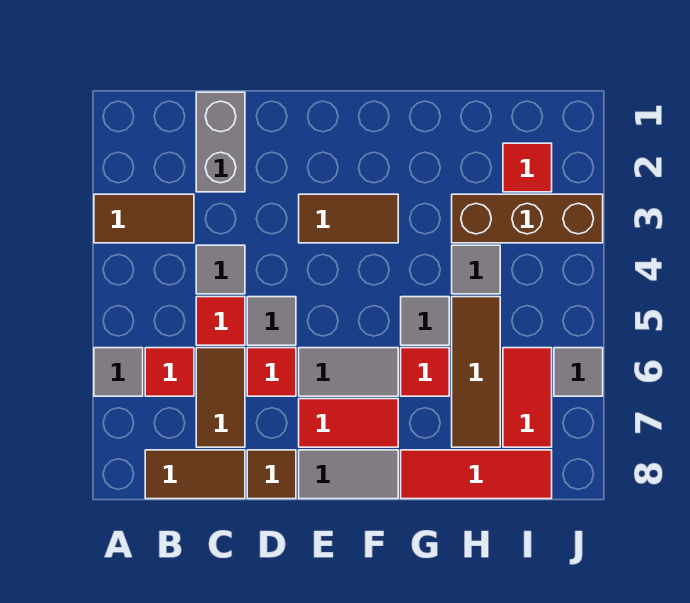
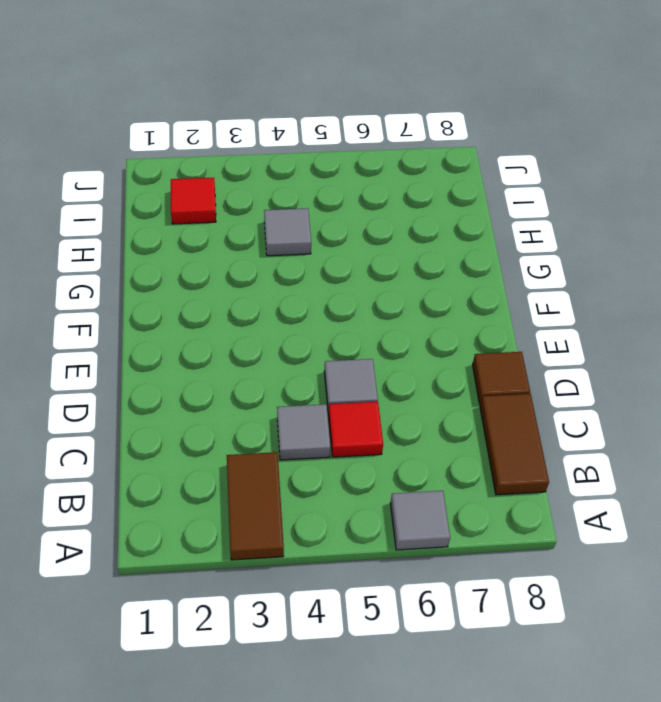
none -> red 1x1 tile [145,348,194,396]
none -> grey 1x2 brick [196,92,245,192]
none -> brown 1x2 tile [196,348,245,447]

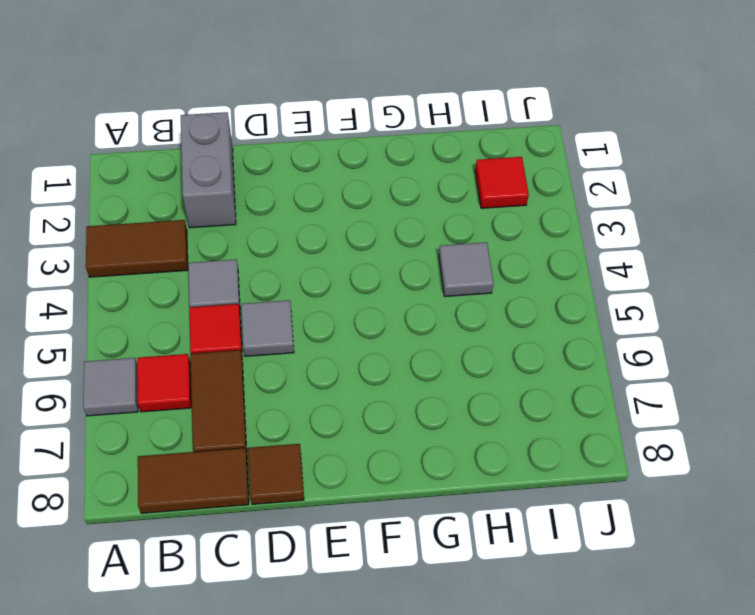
none -> red 1x1 tile [247,348,296,396]
none -> brown 1x2 tile [299,194,398,243]
none -> grey 1x2 tile [299,348,398,396]

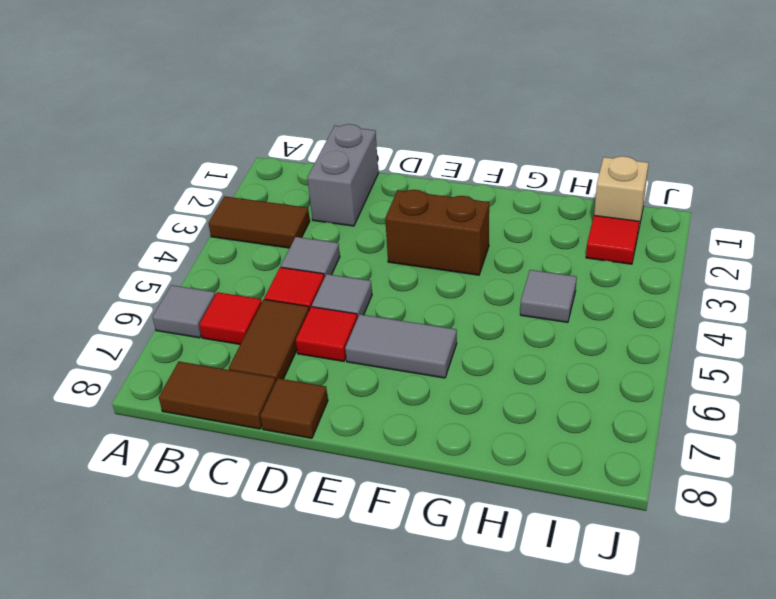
brown 1x2 brick [385,190,489,275] -> brown 1x2 tile [299,194,398,243]
tan 1x1 brick [594,156,648,232] -> none
none -> red 1x2 tile [299,399,398,447]
none -> grey 1x2 tile [299,450,398,499]
none -> grey 1x1 tile [401,297,449,345]

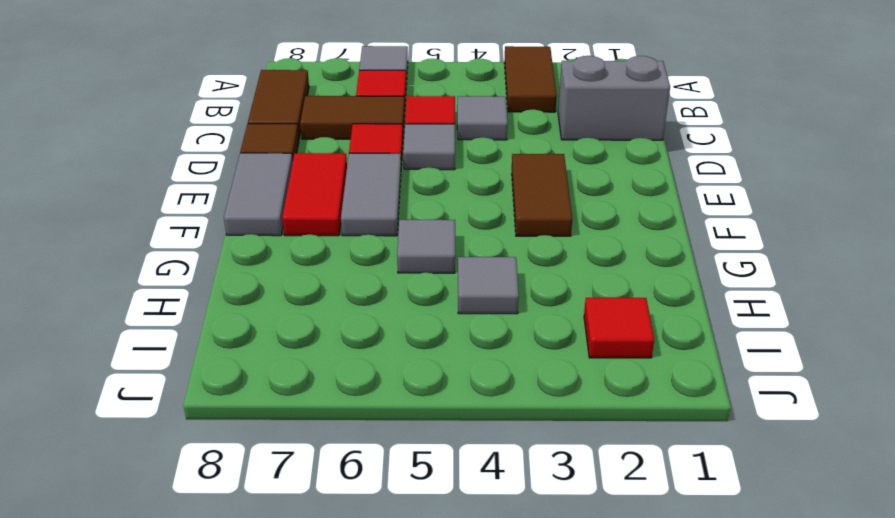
none -> red 1x1 tile [401,348,449,396]
none -> red 1x3 tile [401,450,552,499]
none -> brown 1x3 brick [452,194,603,243]

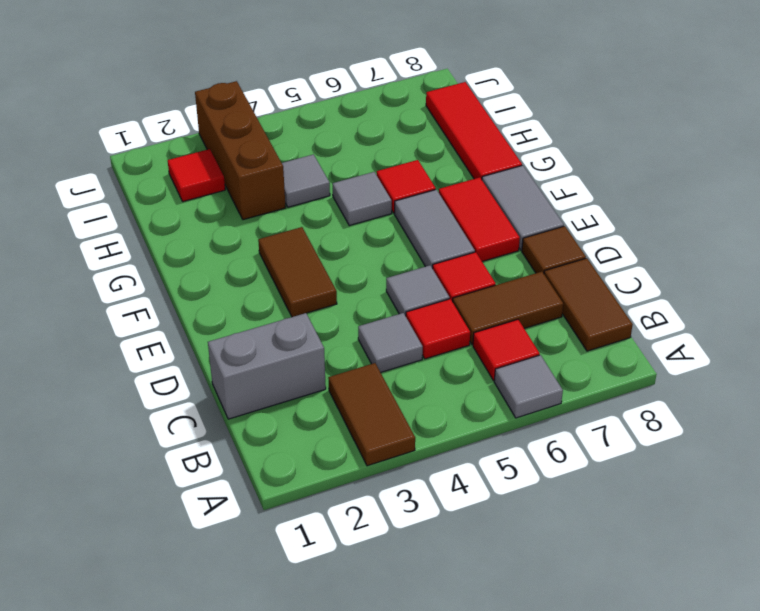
none -> brown 1x3 tile [452,297,500,447]
none -> red 1x2 tile [503,348,552,447]
none -> grey 1x1 tile [554,348,603,396]

